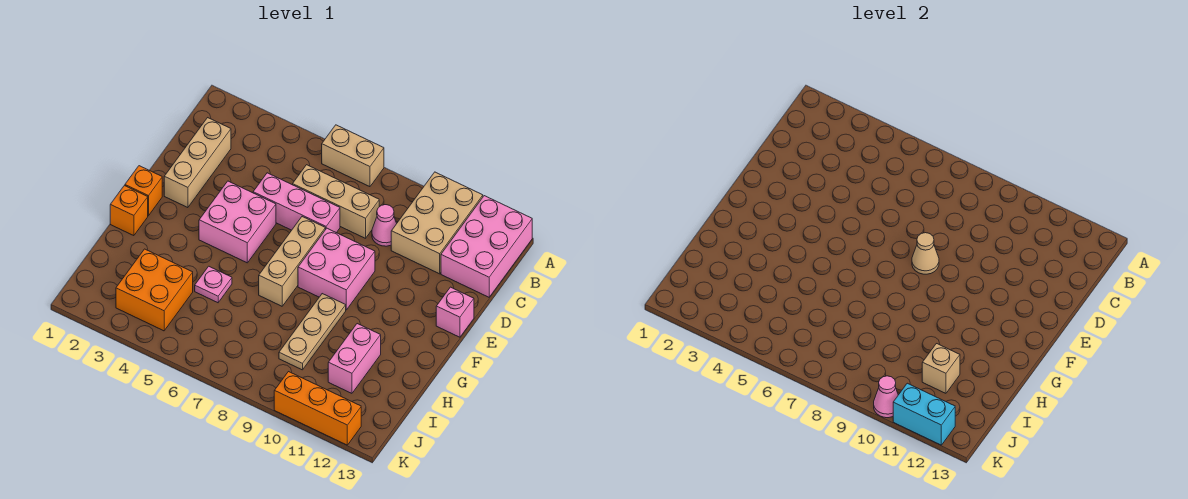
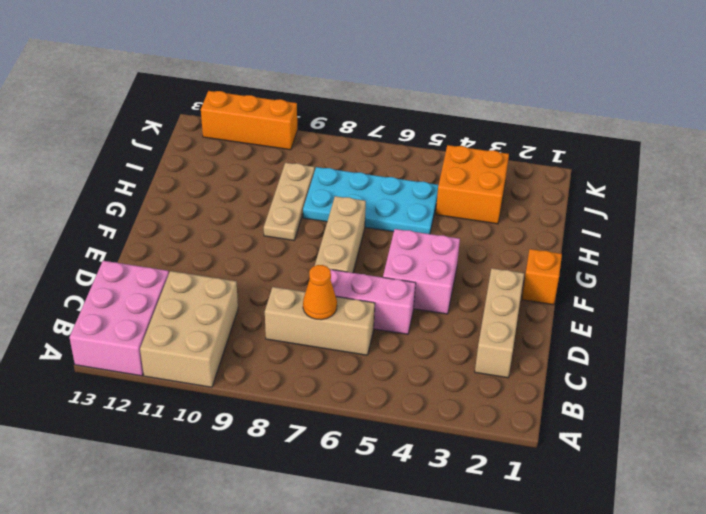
orange 1x1 cone [303,265,337,320] -> none
cyan 2x4 plate [303,167,438,234] -> pink 1x1 plate [195,266,232,303]
none -> tan 1x2 brick [322,125,384,187]
none -> pink 1x1 cone [372,205,397,246]
none -> pink 2x2 brick [298,228,375,310]

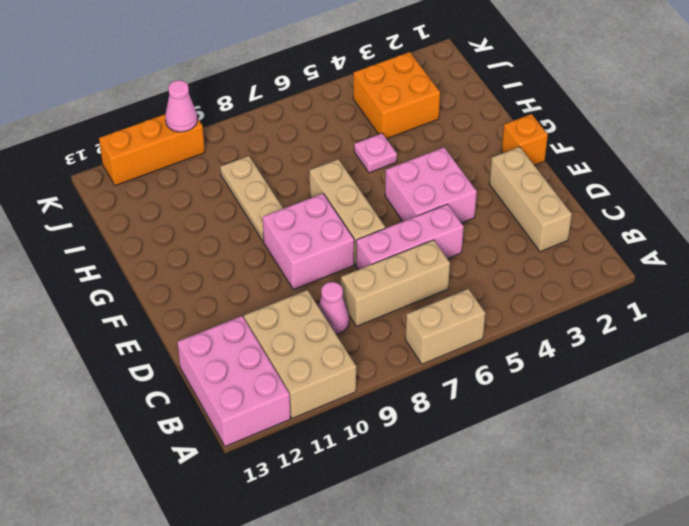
none -> pink 1x1 brick [436,287,474,337]
none -> orange 1x1 brick [110,186,148,236]
none -> pink 1x2 brick [328,324,381,393]

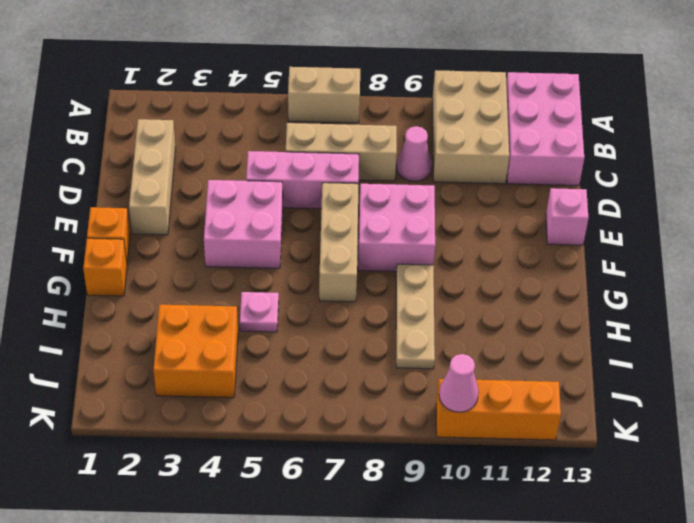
none -> pink 1x2 brick [328,324,381,393]
none -> tan 1x1 cone [912,233,939,274]
none -> tan 1x1 brick [922,344,960,393]

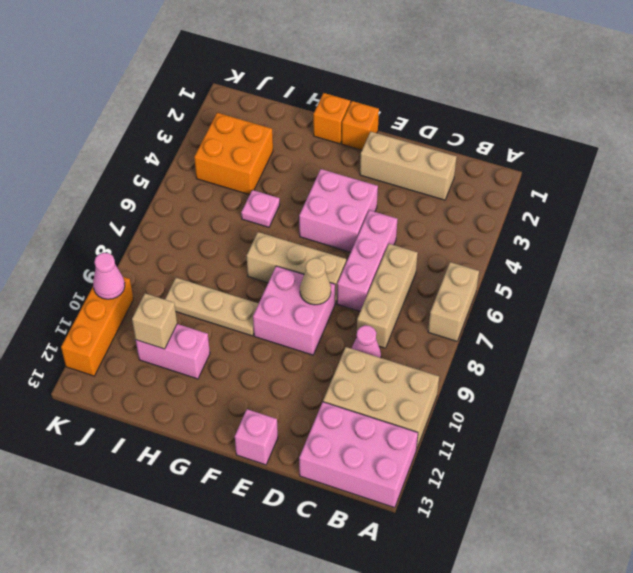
none -> cyan 1x2 brick [893,383,955,445]

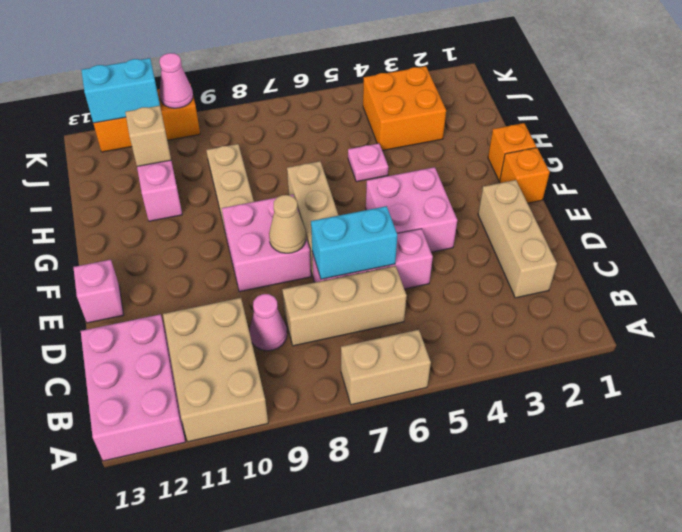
cyan 1x2 brick [311,206,397,279] -> none

